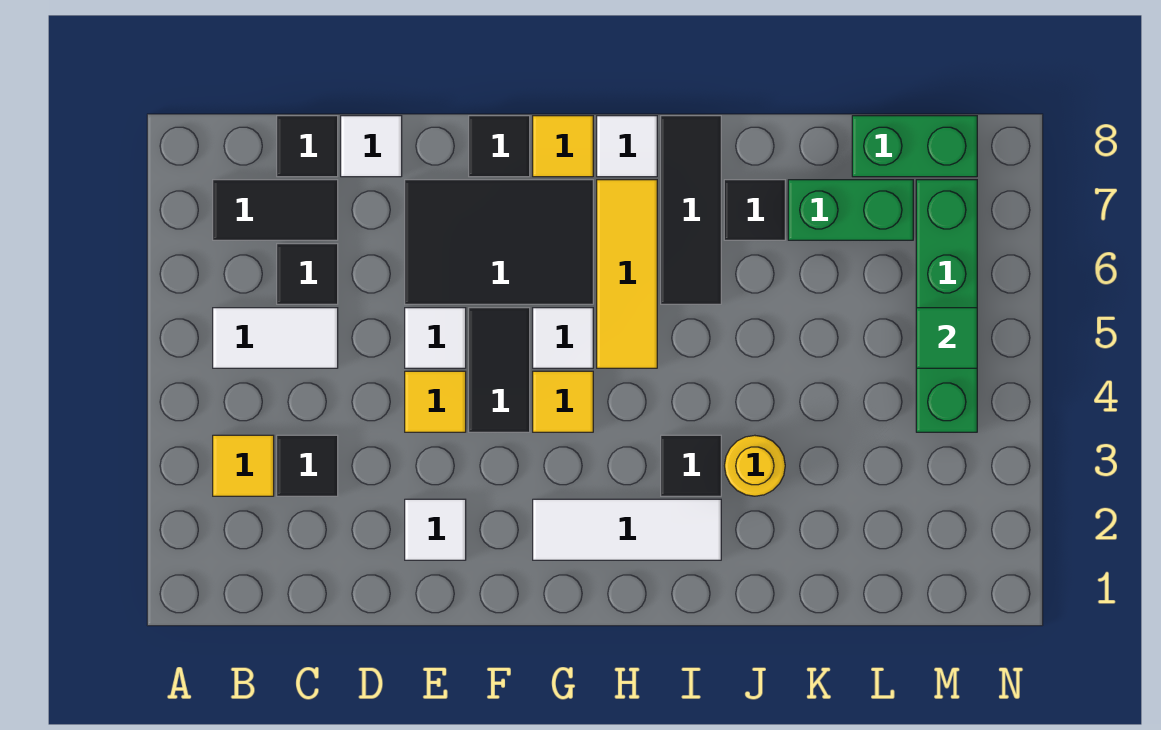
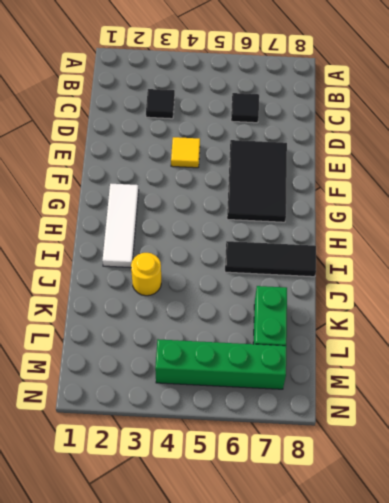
none -> yellow 1x1 tile [213,435,274,496]
none -> white 1x2 tile [213,308,338,368]
none -> black 1x2 tile [213,180,338,240]

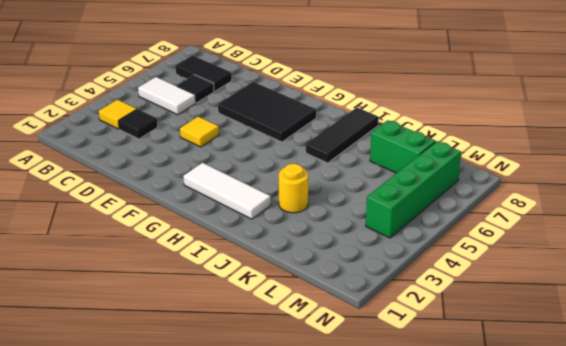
none -> black 1x1 tile [277,116,338,177]
none -> white 1x1 tile [341,116,402,177]
none -> white 1x1 tile [405,499,466,560]

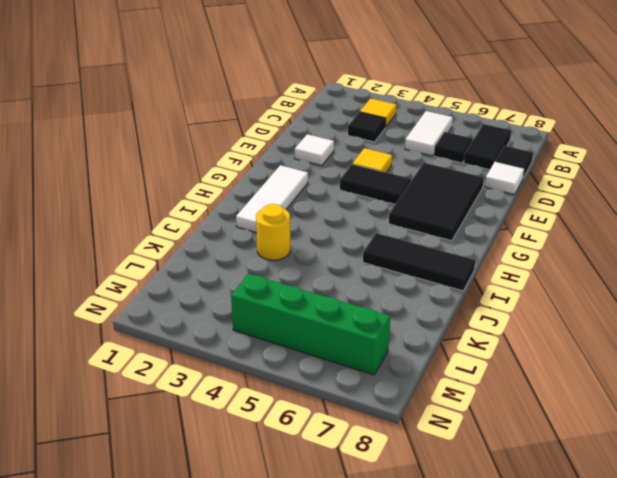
none -> white 1x1 tile [405,308,466,368]
none -> black 1x1 tile [469,116,530,177]
none -> yellow 1x1 tile [533,371,593,432]

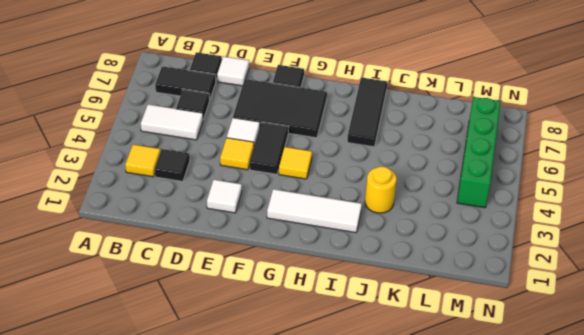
none -> white 1x1 tile [533,308,593,368]
none -> yellow 1x1 tile [533,116,593,177]
none -> yellow 1x3 tile [597,180,657,368]

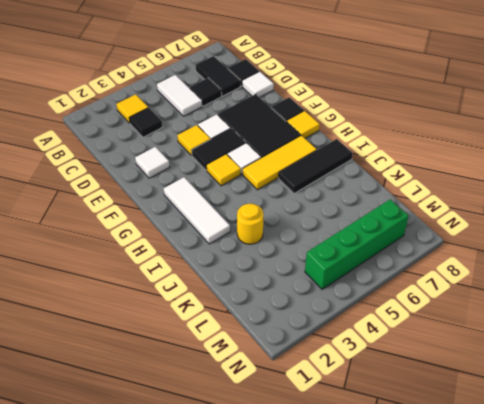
none -> white 1x1 tile [597,116,657,177]
none -> black 1x1 tile [661,435,721,496]
none -> black 1x1 tile [724,180,785,240]

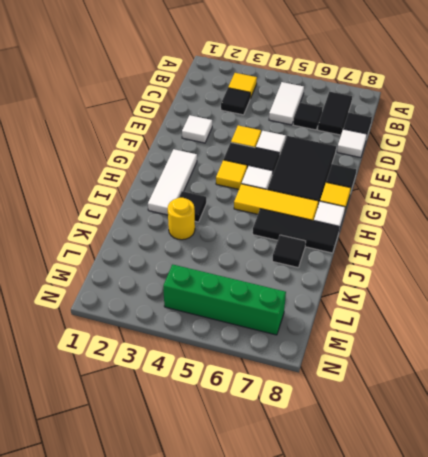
none -> green 1x2 brick [788,180,913,240]
none -> green 1x2 brick [852,116,977,177]
none -> green 1x1 tile [916,308,977,368]

